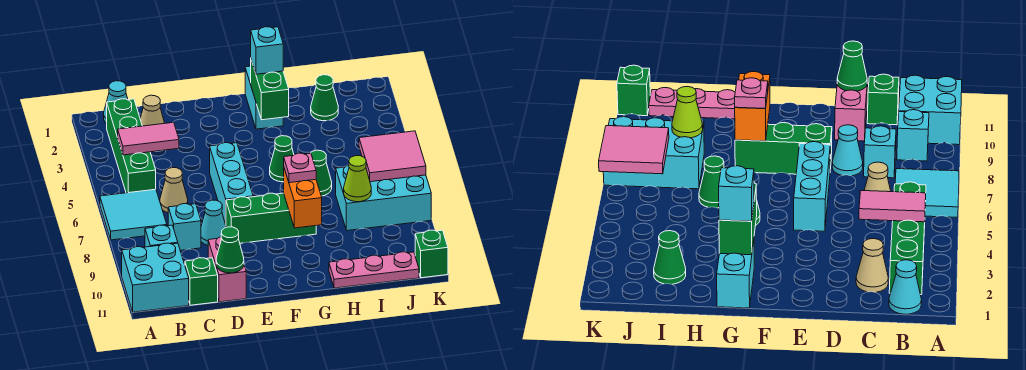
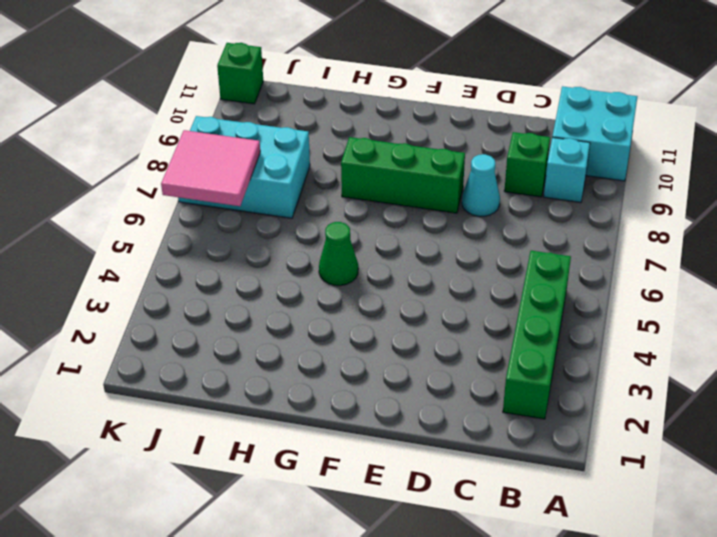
green 1x1 brick [504,132,550,197] -> green 1x1 brick moved to [185,258,218,305]
none -> cyan 2x2 tile [100,189,167,240]
none -> cyan 1x1 cone [104,81,128,123]
none -> tan 1x1 cone [140,95,164,126]

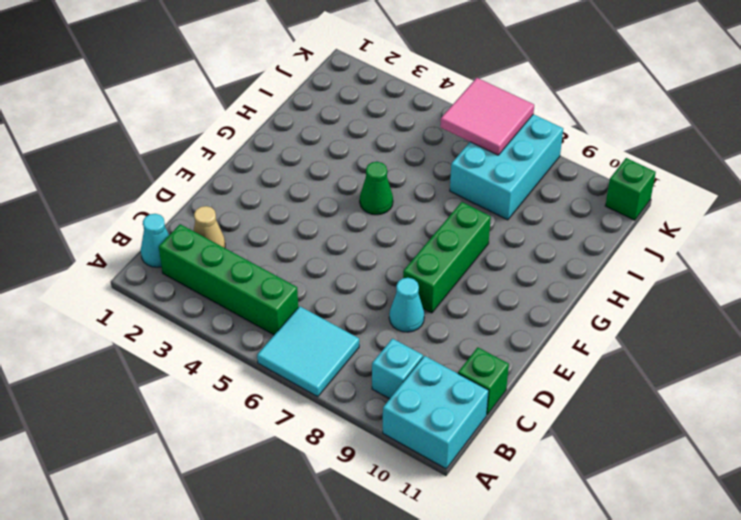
none -> tan 1x1 cone [160,168,188,213]
none -> cyan 1x1 brick [168,204,201,250]
none -> pink 1x2 brick [208,237,246,302]

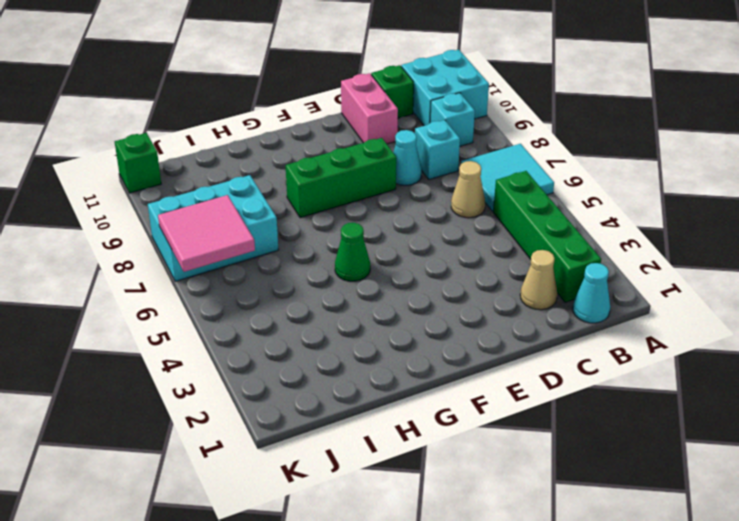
none -> cyan 1x3 brick [210,143,253,225]
none -> cyan 1x2 brick [245,66,283,129]
none -> green 1x1 cone [311,150,332,196]

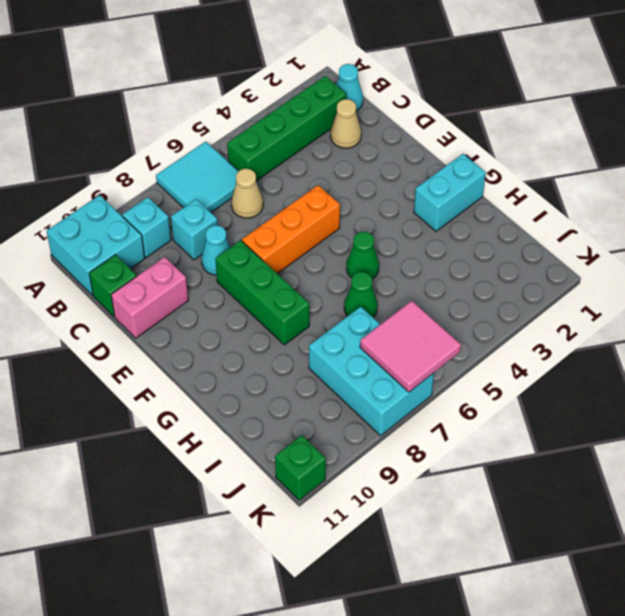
orange 1x3 brick [242,185,340,274] -> cyan 1x3 brick [210,143,253,225]
none -> pink 1x3 plate [329,252,419,288]
none -> green 1x1 cone [311,75,338,121]
none -> pink 1x2 tile [118,122,179,155]

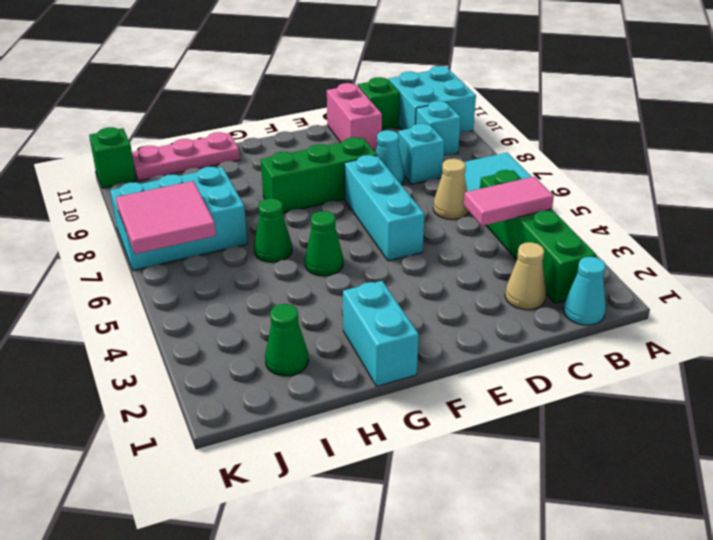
none -> green 1x1 cone [216,227,244,273]
none -> green 1x2 brick [251,60,289,120]
none -> orange 1x2 brick [284,169,322,228]

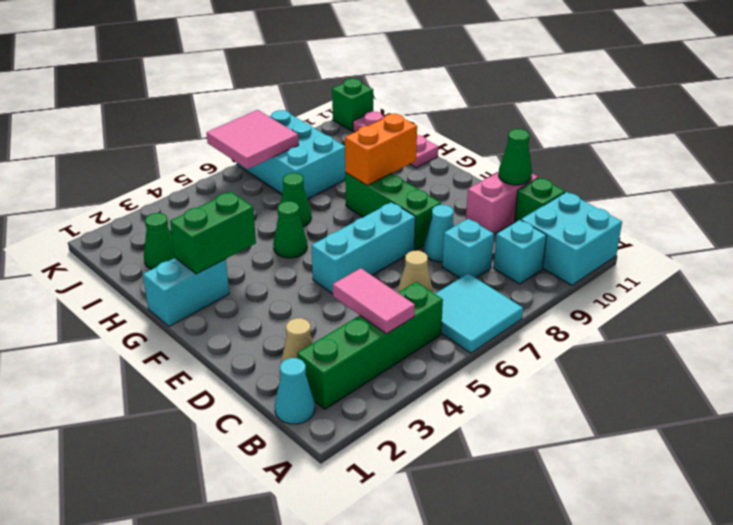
none -> lime 1x1 cone [344,156,371,202]
none -> cyan 1x1 brick [251,27,283,74]
none -> pink 1x1 plate [284,153,316,183]

